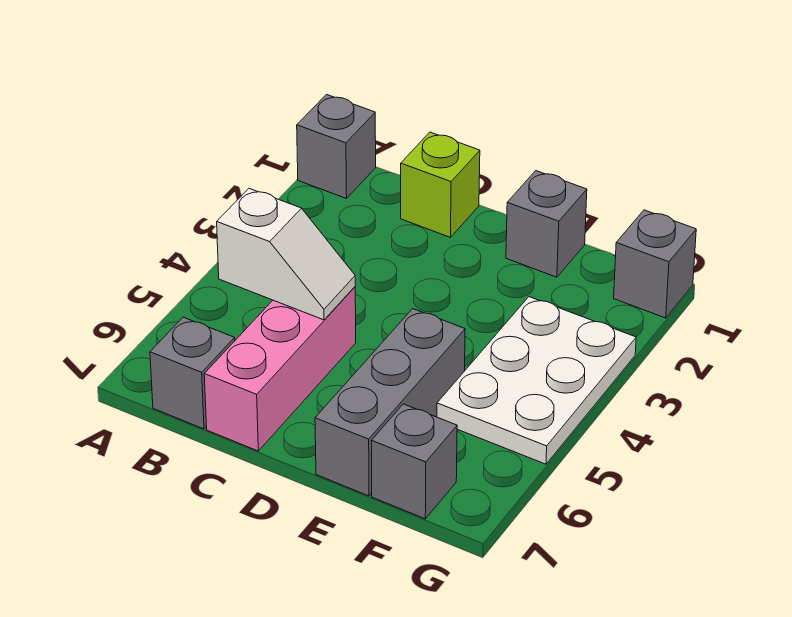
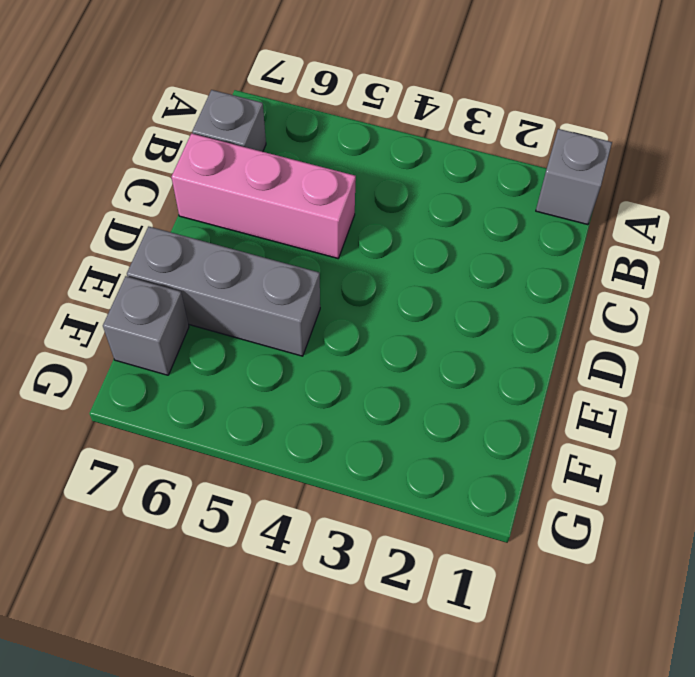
none -> lime 1x1 brick [401,132,480,237]
none -> grey 1x1 brick [506,171,587,277]

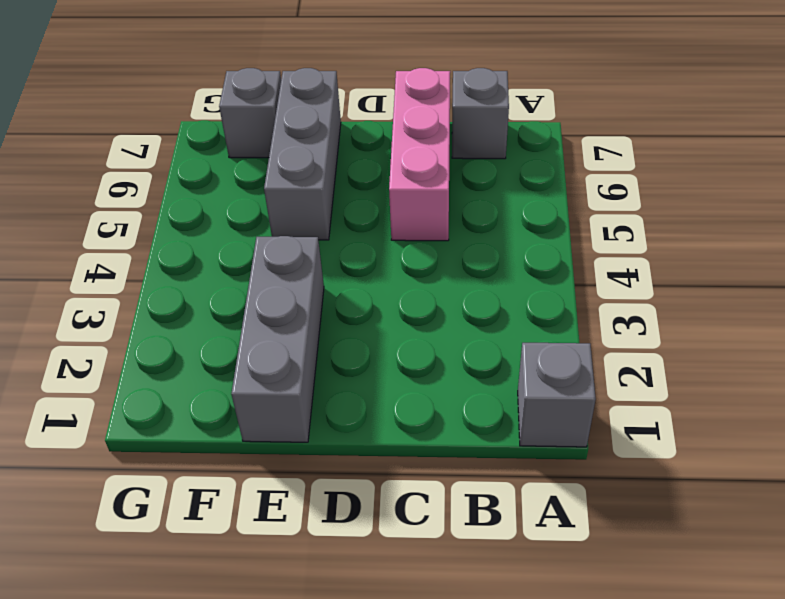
grey 1x3 brick [231,236,324,442] -> grey 1x1 brick [506,171,587,277]
none -> lime 1x1 brick [401,132,480,237]
none -> white 2x3 plate [437,297,636,464]

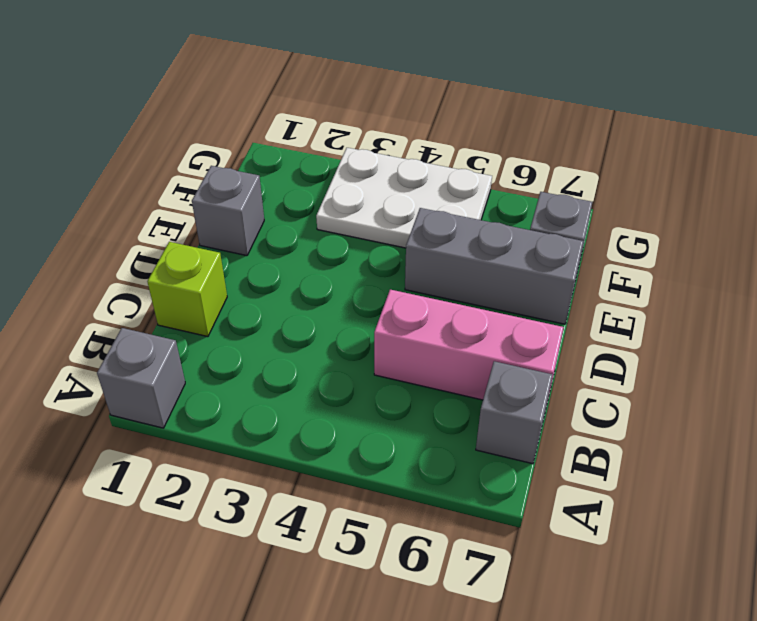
none -> grey 1x1 brick [614,210,696,318]
none -> white 1x2 slope [217,189,355,320]

